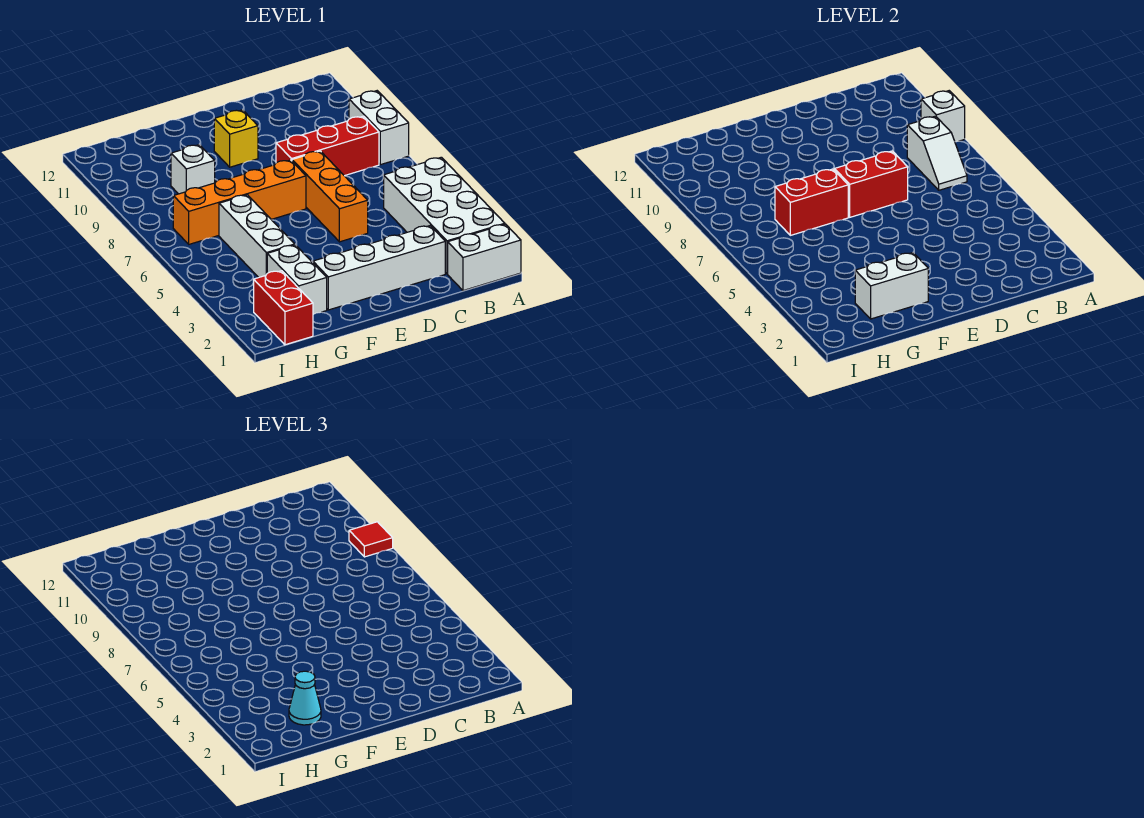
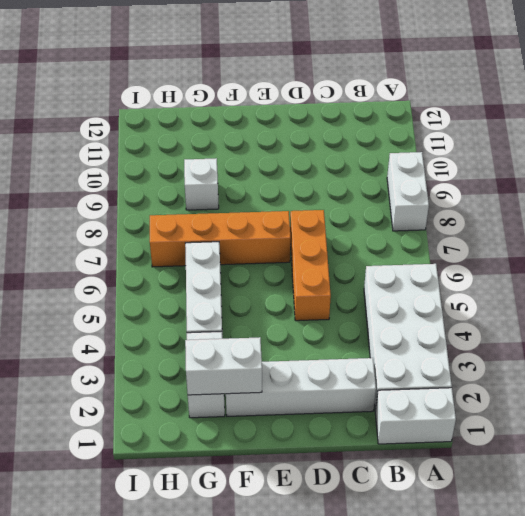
none -> red 1x3 brick [276,116,379,176]
none -> yellow 1x1 brick [214,110,258,167]
none -> red 1x2 brick [254,271,313,345]

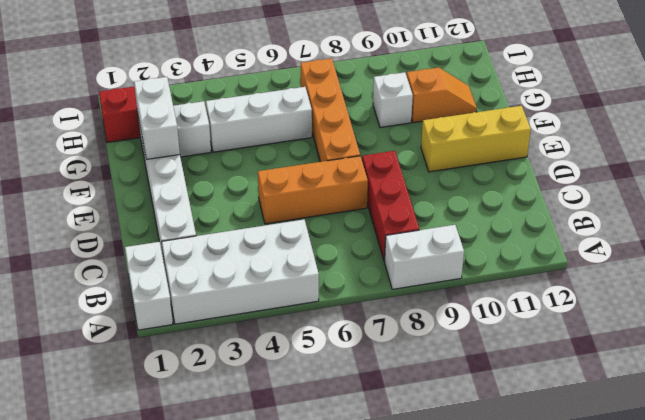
yellow 1x3 brick [421,106,531,172] -> yellow 1x1 brick [214,110,258,167]
orange 1x2 slope [407,67,477,123] -> none
none -> white 1x1 brick [921,91,965,142]
none -> white 1x2 slope [907,116,967,190]
none -> red 1x2 brick [834,151,908,217]

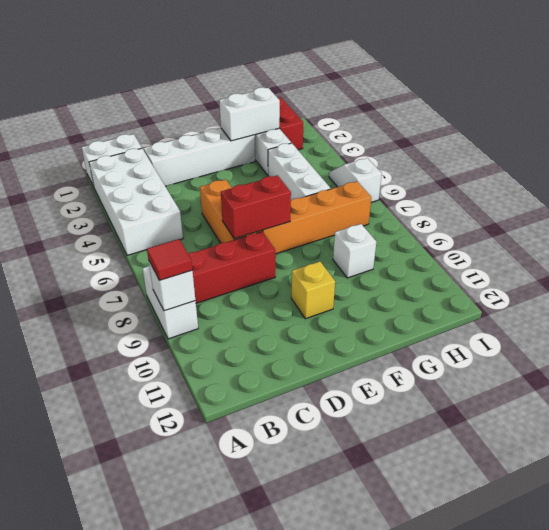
white 1x2 slope [329,158,382,202] -> white 1x2 slope moved to [907,116,967,190]
none -> red 1x2 brick [775,169,848,235]
none -> cyan 1x1 cone [289,671,321,725]

